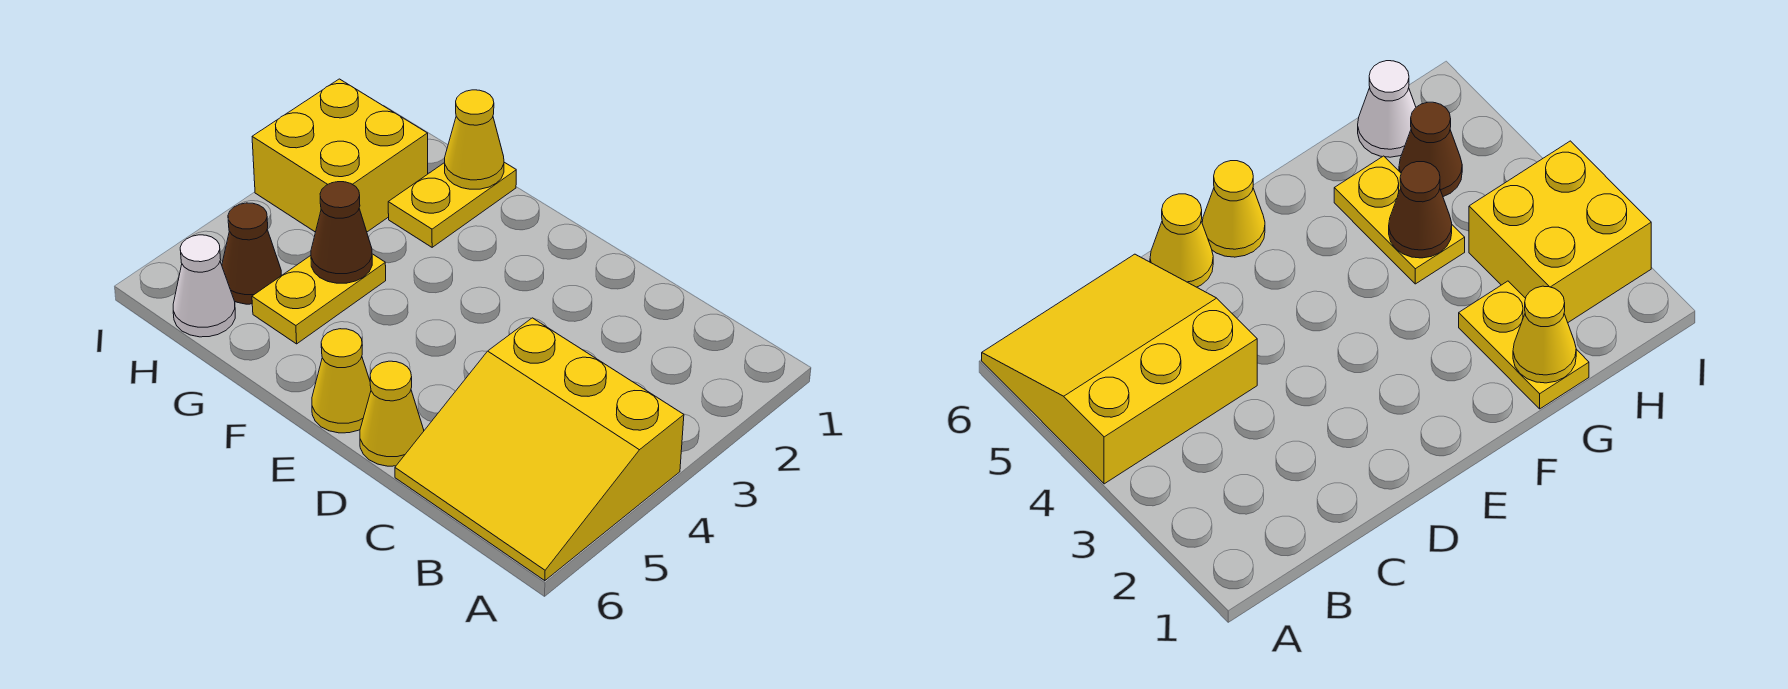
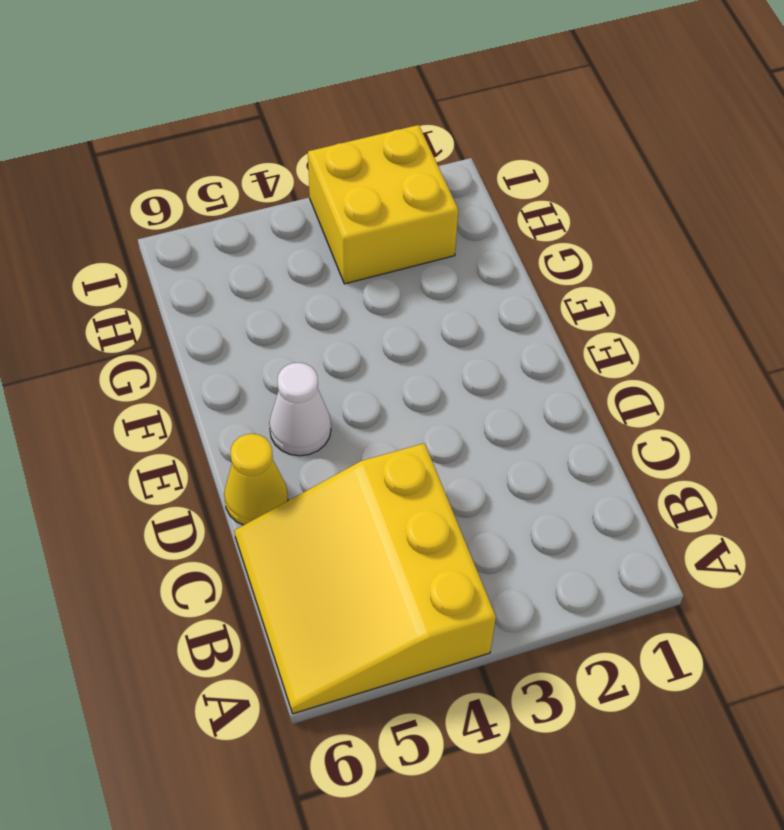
white 1x1 cone [269,363,331,456] -> white 1x1 cone moved to [173,235,235,337]
none -> yellow 1x1 cone [312,329,371,433]
none -> yellow 1x2 plate [388,162,516,247]

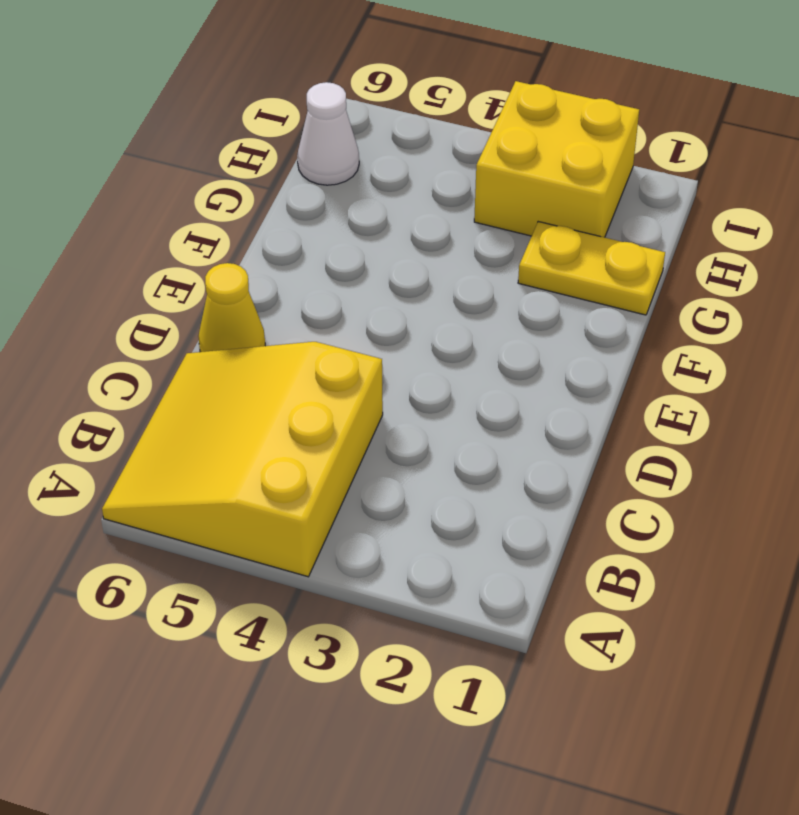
none -> yellow 1x1 cone [312,329,371,433]
none -> yellow 1x2 plate [252,254,386,344]

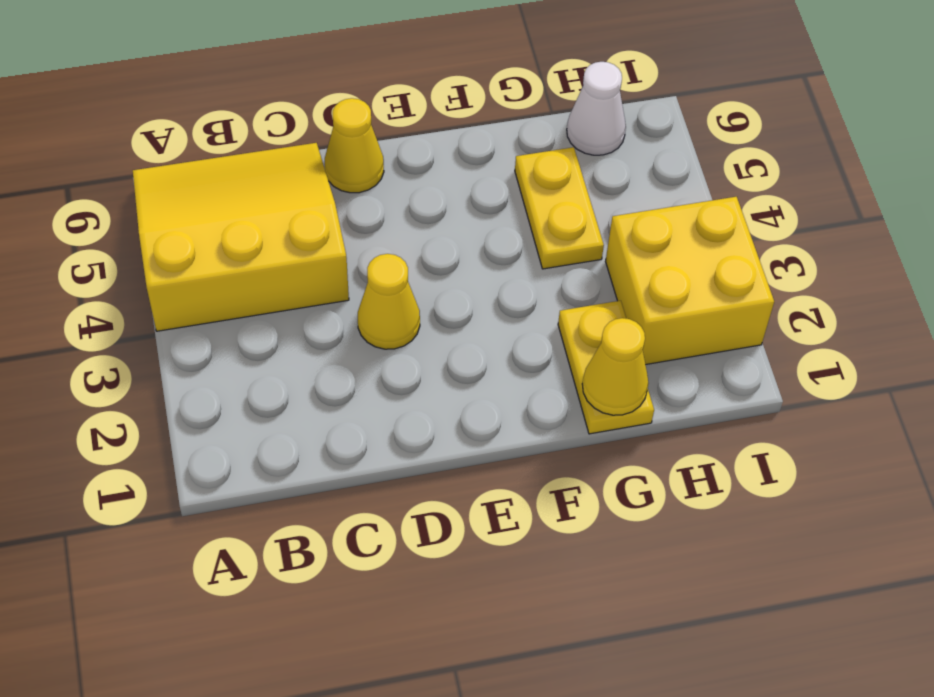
yellow 1x1 cone [358,254,420,349] -> yellow 1x1 cone moved to [312,329,371,433]
none -> brown 1x1 cone [222,203,281,304]
none -> brown 1x1 cone [311,182,372,283]

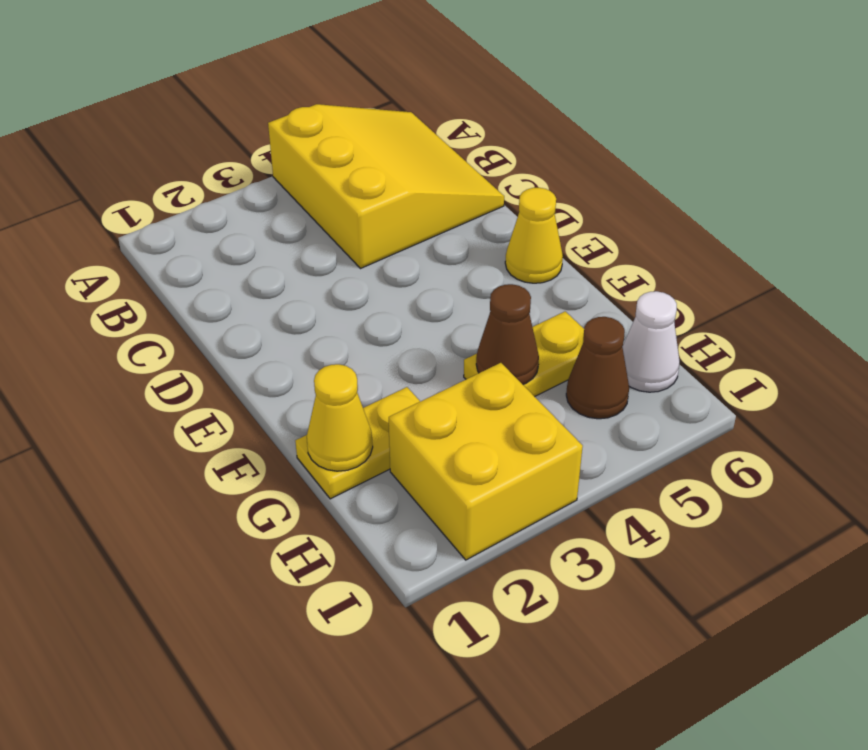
none -> yellow 1x1 cone [360,361,424,466]

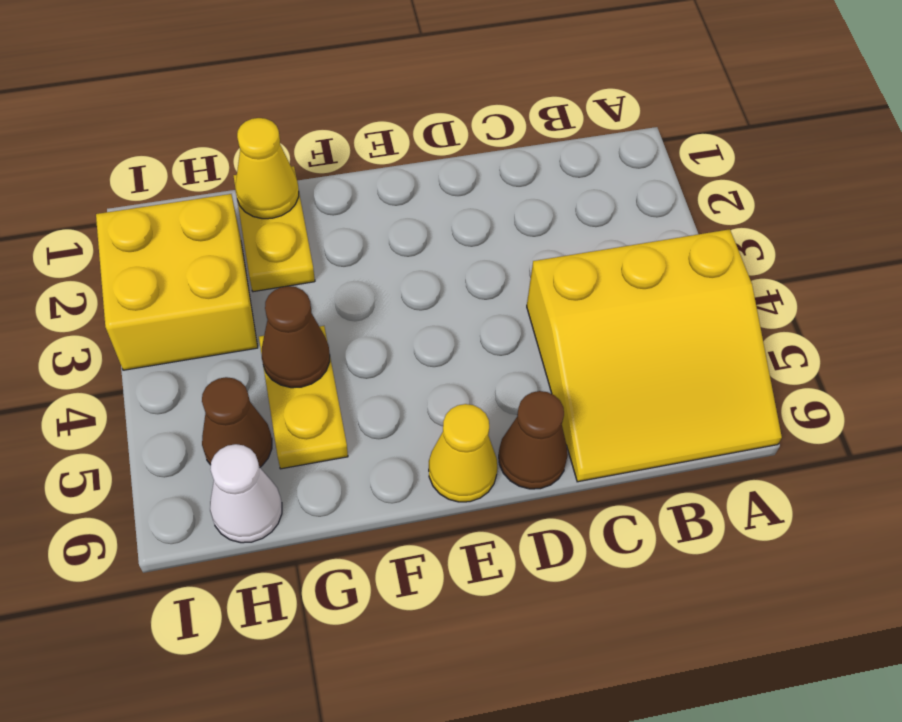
brown 1x1 cone [499,391,568,489] -> yellow 1x1 cone [360,361,424,466]

